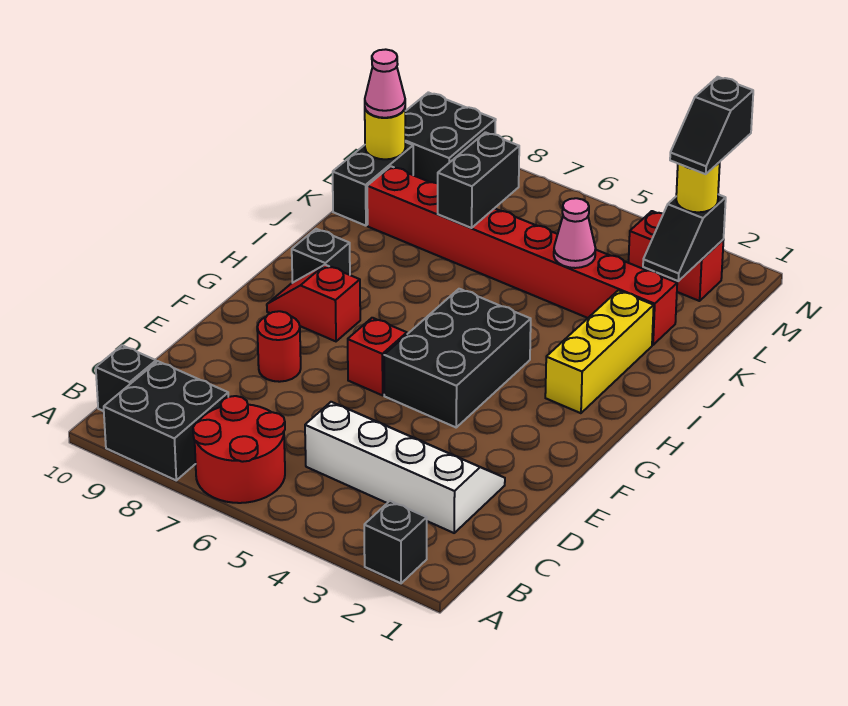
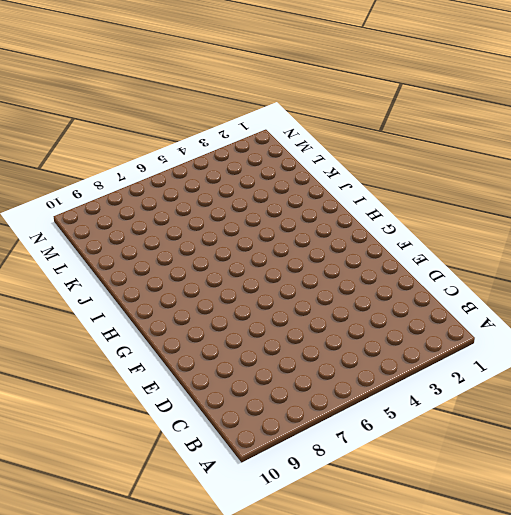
none -> black 1x1 brick [364,501,427,583]
none -> red 2x2 round brick [193,396,285,503]
none -> black 2x2 brick [104,361,228,480]

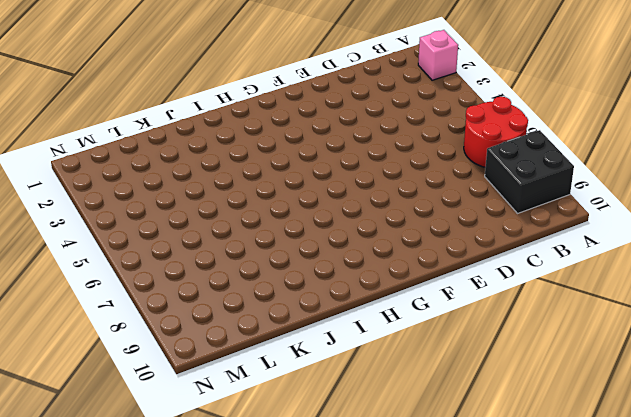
pink 1x1 brick [418,30,458,80] -> black 1x1 brick [364,501,427,583]
none -> black 1x1 brick [96,345,156,411]
none -> white 2x4 slope [305,402,505,533]
none -> red 1x1 round brick [257,311,301,382]

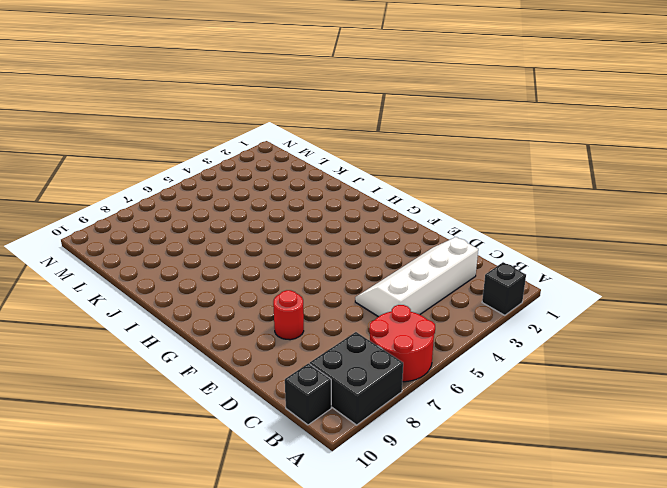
none -> black 2x3 brick [384,289,531,427]
none -> red 1x1 brick [348,318,407,395]
none -> red 1x2 slope [267,265,360,341]

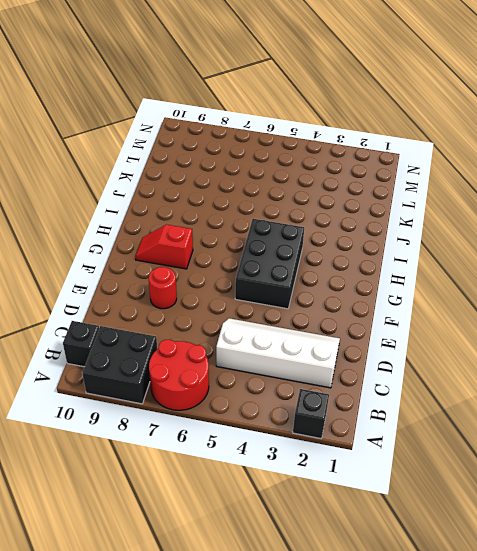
none -> red 1x1 brick [348,318,407,395]
none -> yellow 1x3 brick [545,290,654,413]
none -> black 1x1 brick [292,229,350,283]

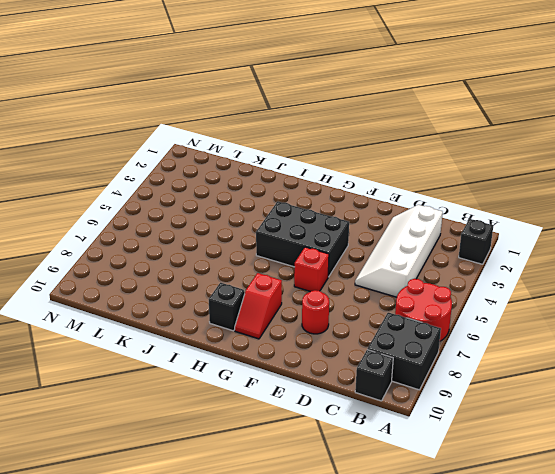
none -> yellow 1x3 brick [545,290,654,413]
none -> red 1x8 brick [367,166,677,345]
none -> black 1x2 brick [333,142,413,226]

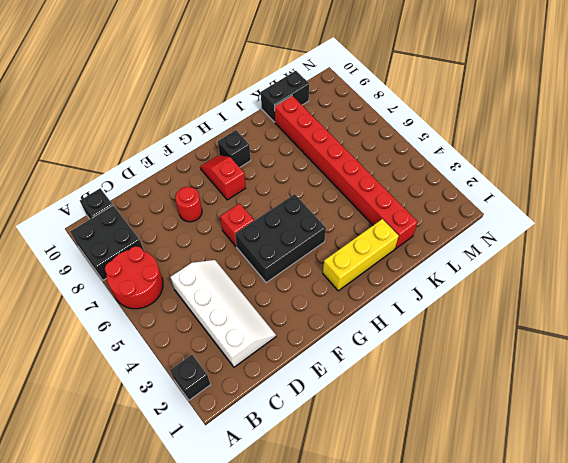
none -> red 1x2 brick [629,211,723,301]
none -> black 2x2 brick [405,92,496,183]
none -> pink 1x1 cone [554,198,595,268]

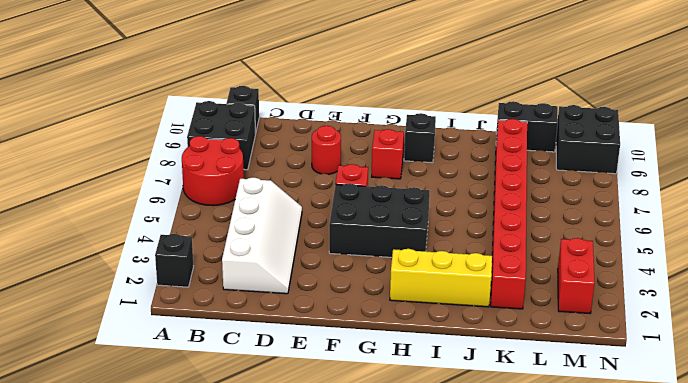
none -> pink 1x1 cone [554,198,595,268]
none -> black 1x2 brick [438,132,519,228]
none -> black 1x2 slope [643,194,726,281]

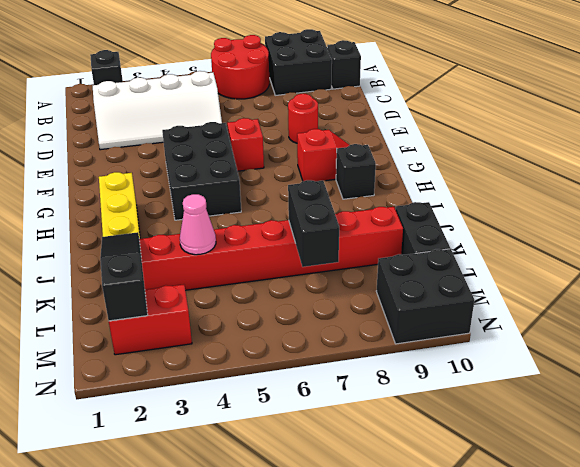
black 1x3 slope [100,232,148,321] -> black 1x2 slope [643,194,726,281]
none -> yellow 1x1 round brick [365,109,405,159]
none -> pink 1x1 cone [365,49,405,118]
none -> yellow 1x1 round brick [676,162,720,212]

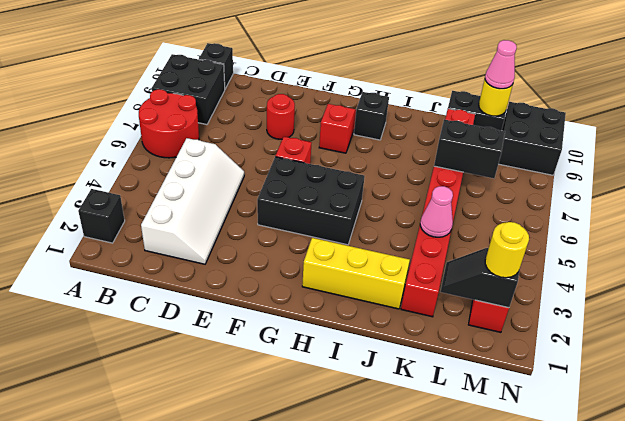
none -> black 1x2 slope [670,77,753,174]

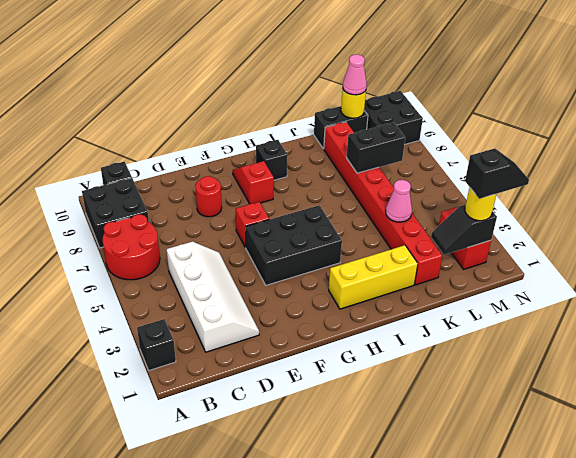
black 1x2 slope [465,148,529,199] -> black 1x2 slope turned to [670,77,753,174]

